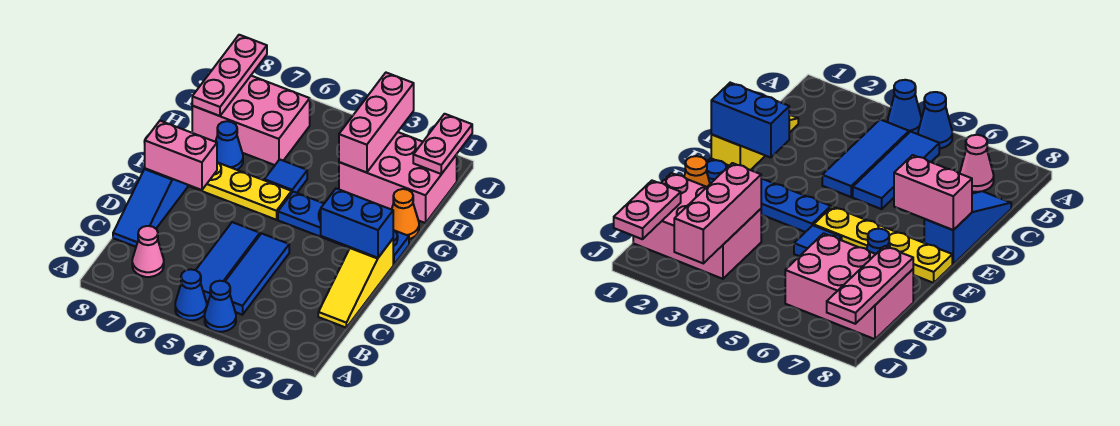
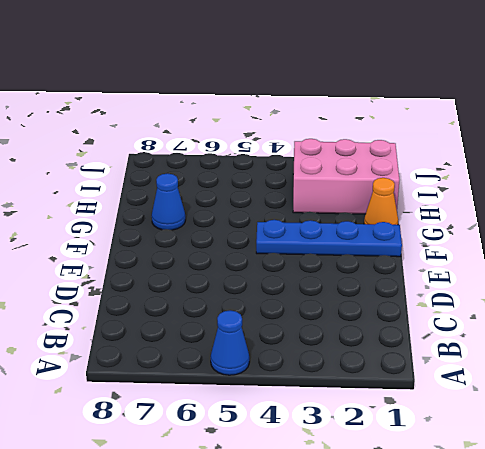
none -> blue 1x1 cone [205,281,236,332]
none -> blue 1x3 tile [225,234,289,315]
none -> blue 1x3 tile [196,222,260,301]

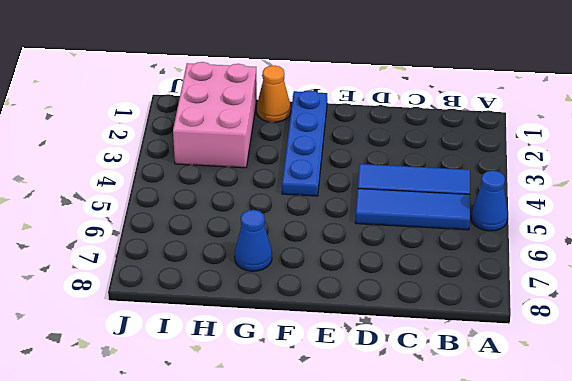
none -> blue 1x1 cone [205,281,236,332]
none -> pink 1x1 cone [132,226,164,277]
none -> yellow 1x3 slope [318,239,393,328]

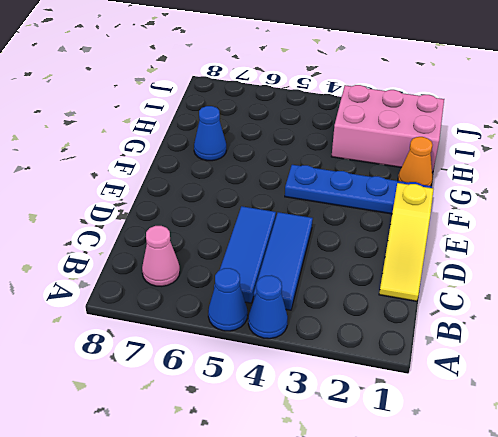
none -> blue 1x3 slope [113,168,188,247]
none -> yellow 1x4 plate [188,163,292,220]
none -> blue 1x1 tile [264,159,307,193]

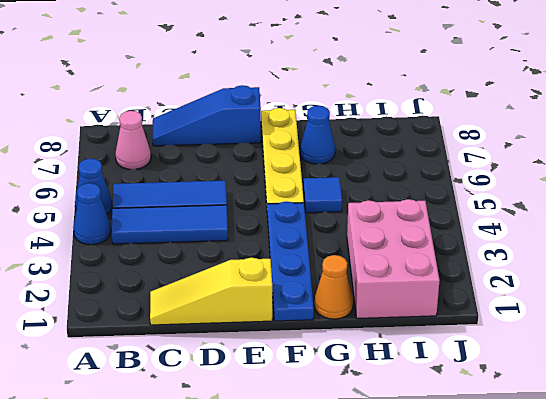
none -> pink 2x3 brick [192,76,310,165]
none -> blue 1x2 brick [321,188,393,258]
none -> pink 1x2 brick [145,121,217,190]

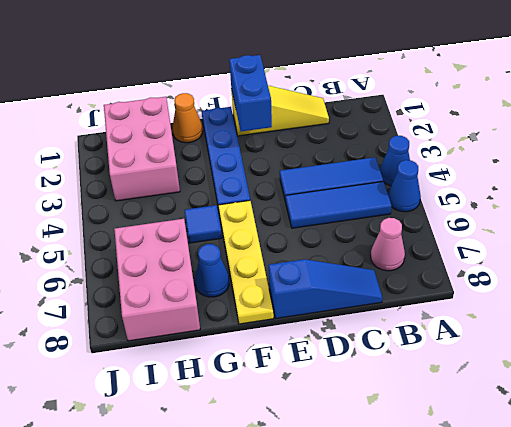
none -> pink 1x2 brick [145,121,217,190]
none -> pink 1x3 brick [339,73,414,173]
none -> pink 1x3 plate [192,35,267,116]

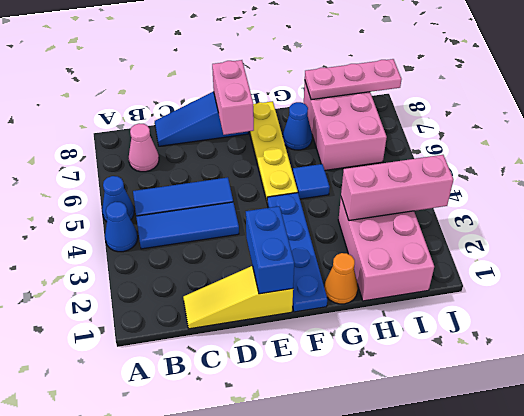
none -> pink 1x2 plate [413,114,472,174]

